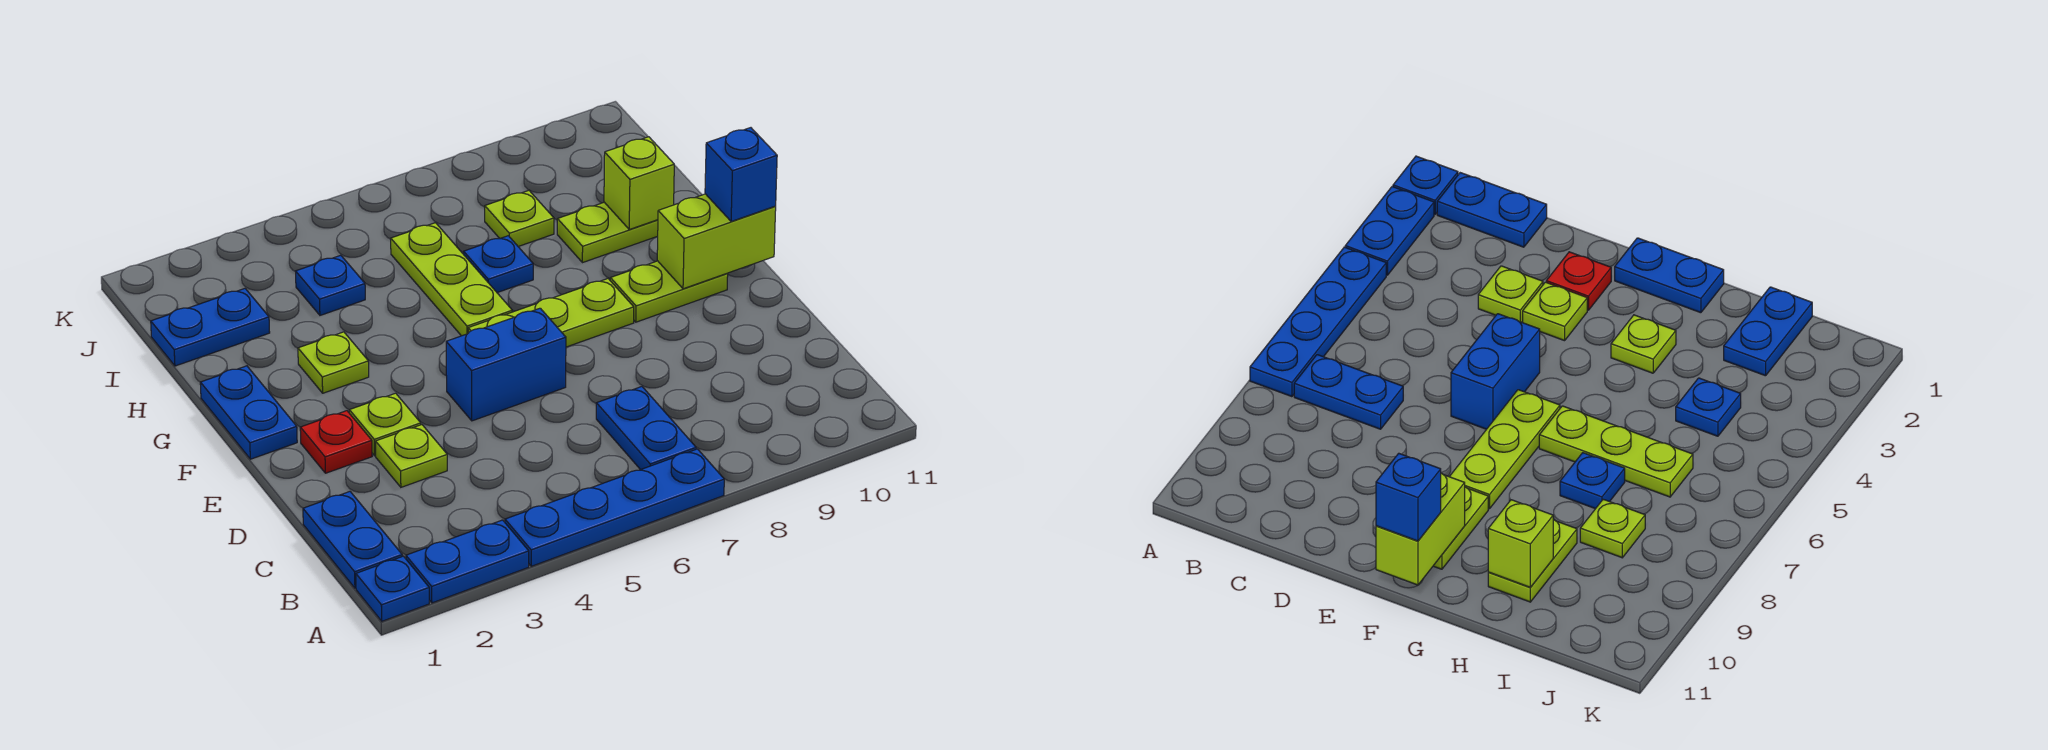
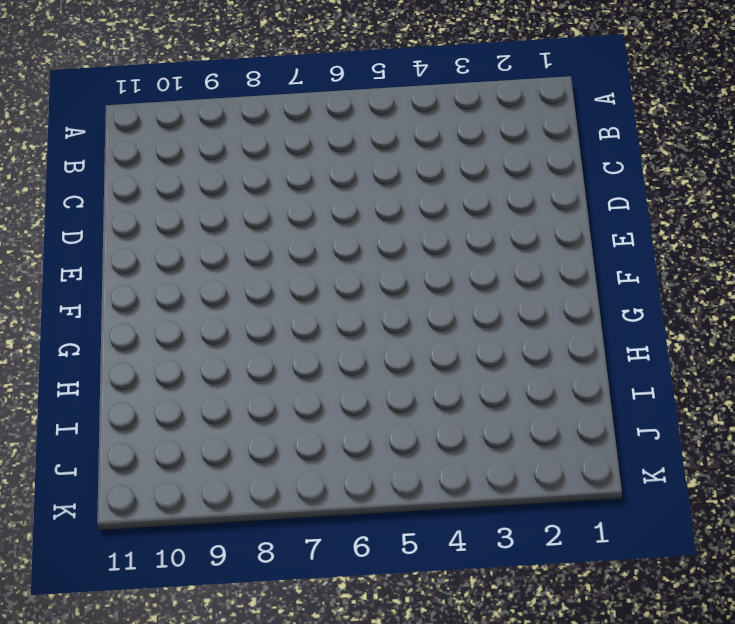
none -> blue 1x1 plate [356,556,429,621]
none -> blue 1x2 plate [406,520,529,603]
none -> blue 1x4 plate [505,449,724,566]

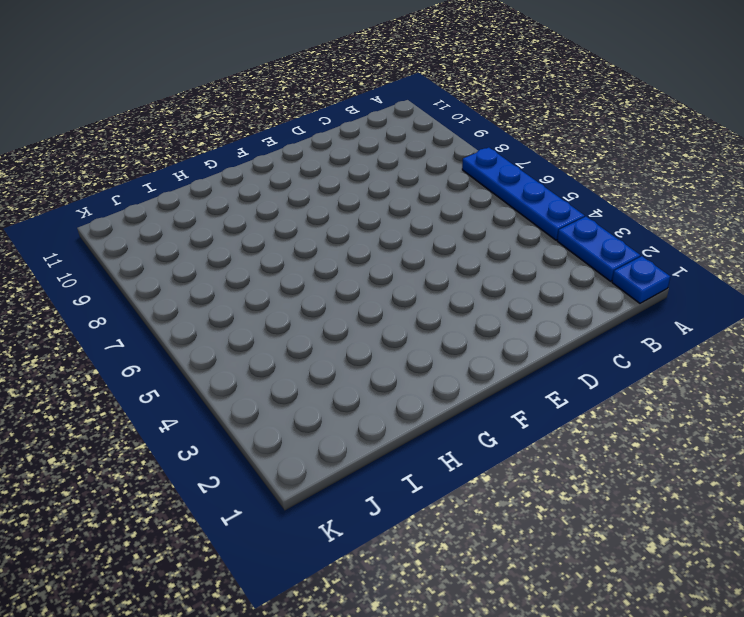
none -> blue 1x2 plate [303,492,402,588]
none -> blue 1x2 plate [596,387,696,470]
none -> lime 1x1 plate [376,425,447,487]

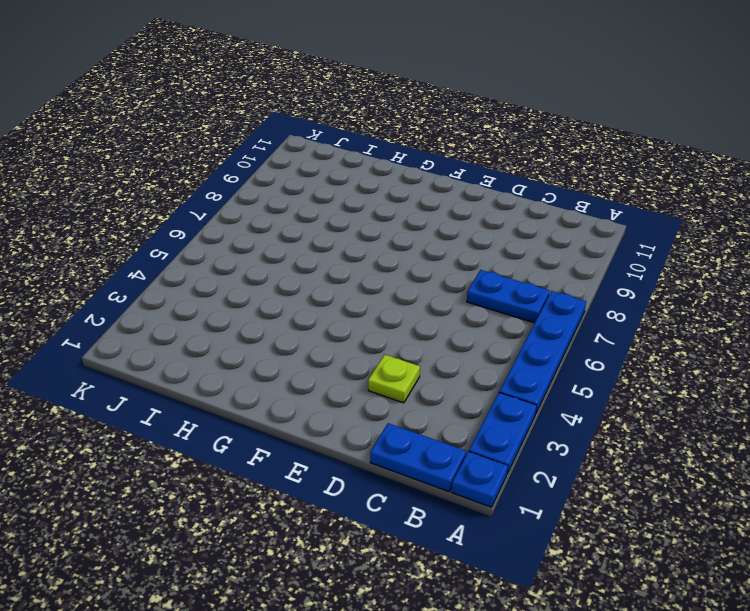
none -> red 1x1 plate [300,411,372,473]
none -> lime 1x1 plate [349,393,421,456]
none -> blue 1x2 brick [446,308,566,421]

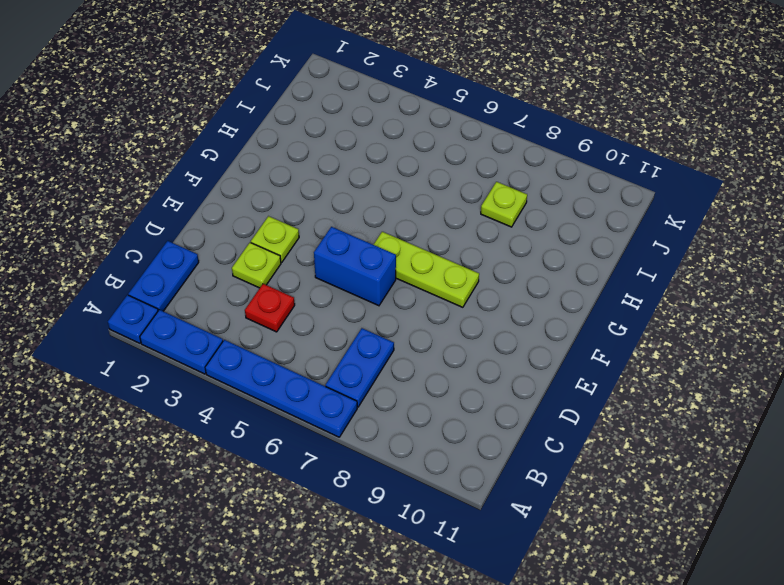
red 1x1 plate [245,284,295,332] -> red 1x1 plate moved to [300,411,372,473]
none -> blue 1x2 plate [200,366,297,459]
none -> lime 1x2 plate [610,261,728,322]
none -> lime 1x1 plate [298,332,369,393]

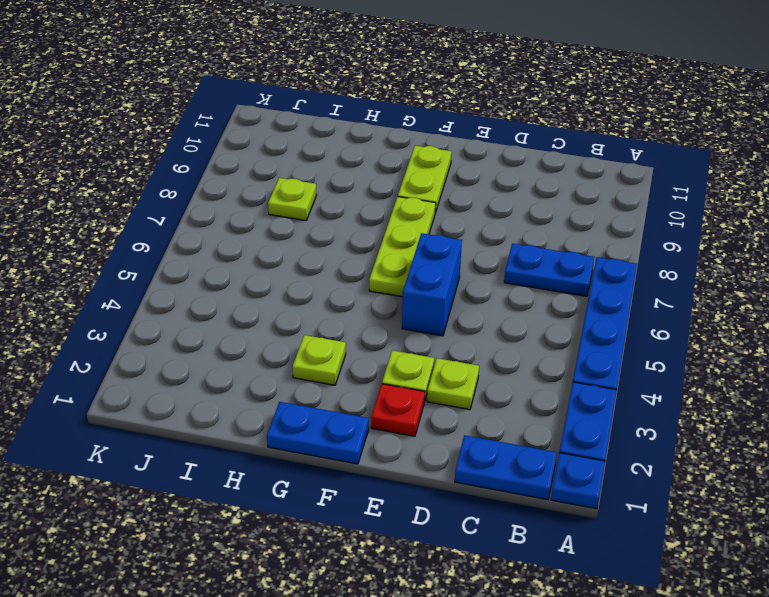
none -> lime 1x3 plate [391,223,512,336]
none -> blue 1x1 plate [464,236,533,293]
none -> lime 1x2 plate [557,202,658,263]

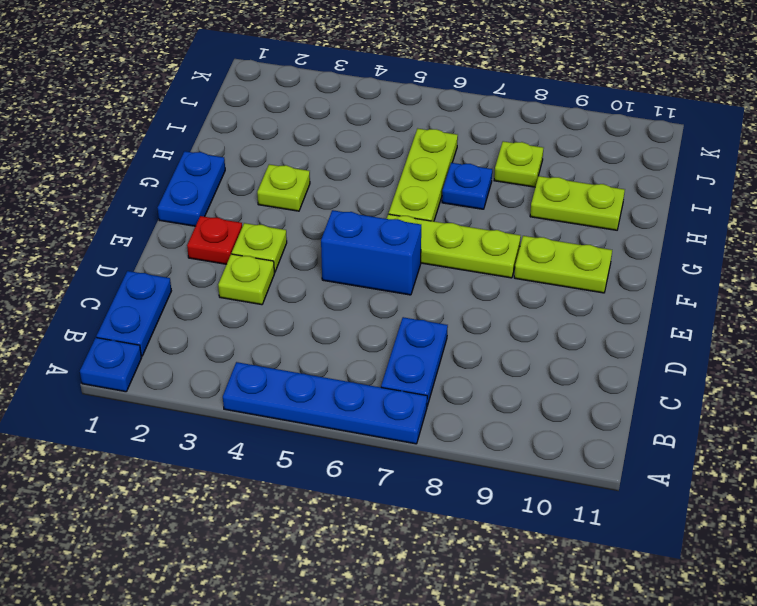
none -> blue 1x2 plate [406,520,529,603]
none -> blue 1x2 plate [151,289,270,366]
none -> blue 1x1 plate [296,255,365,315]

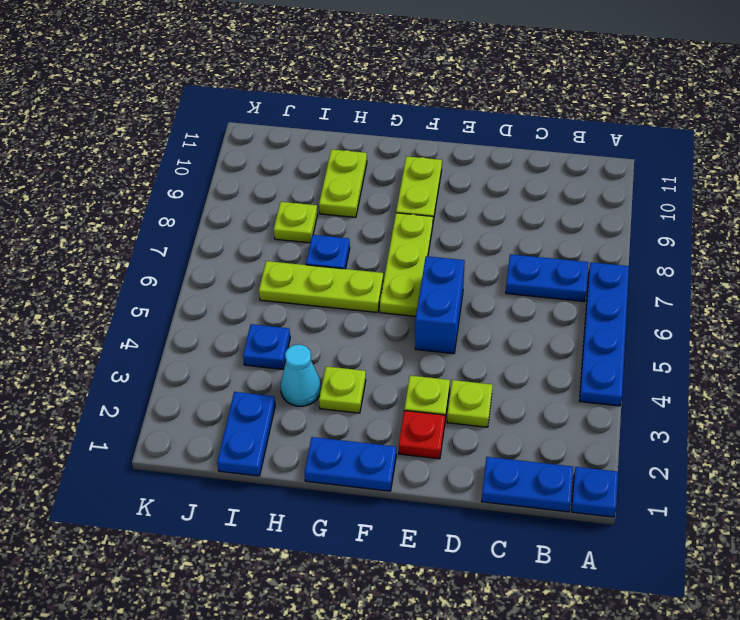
cyan 1x1 cone [281,344,321,406] -> none
none -> blue 1x2 plate [406,520,529,603]
none -> lime 1x2 brick [657,194,776,289]
none -> lime 1x1 brick [604,137,674,229]

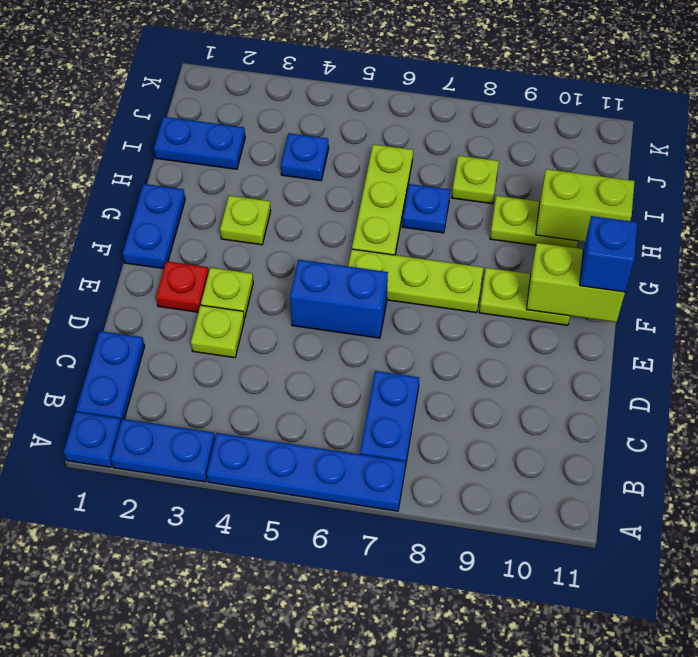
lime 1x2 brick [536,169,635,242] -> lime 1x1 brick [604,137,674,229]

